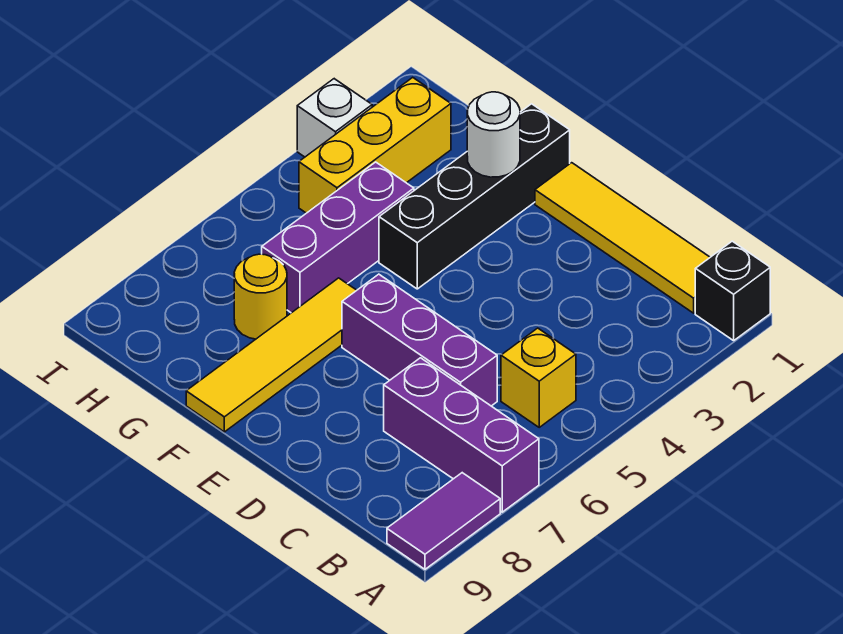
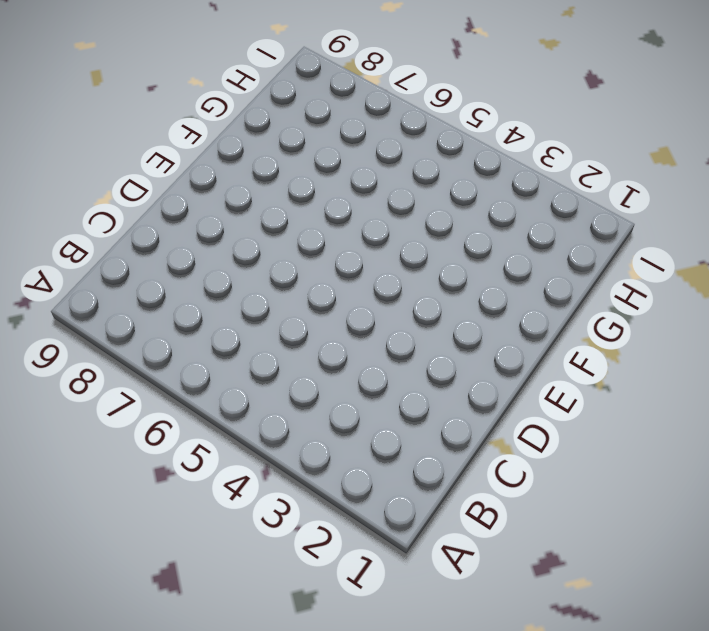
none -> black 1x1 brick [695,241,770,341]
none -> purple 1x3 brick [384,358,539,512]
none -> purple 1x2 tile [387,473,500,569]

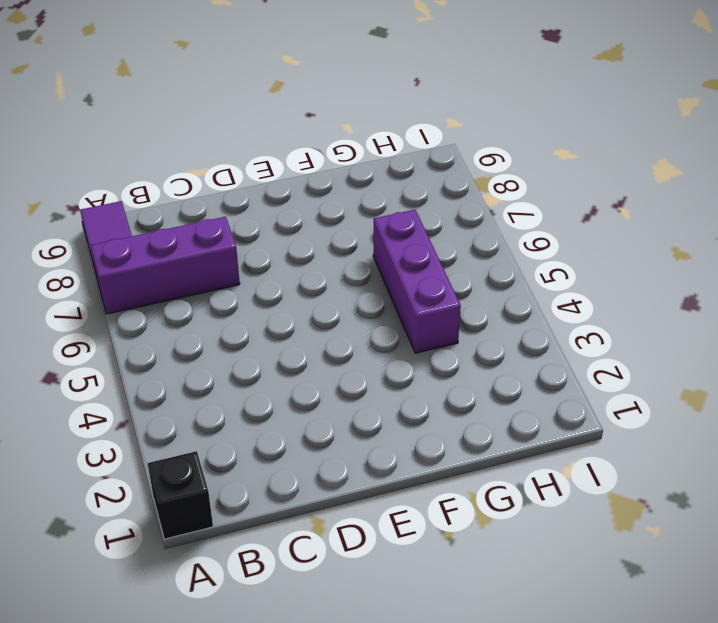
none -> yellow 1x4 tile [535,163,710,313]
none -> yellow 1x1 brick [501,328,576,427]
none -> purple 1x3 brick [342,274,497,406]

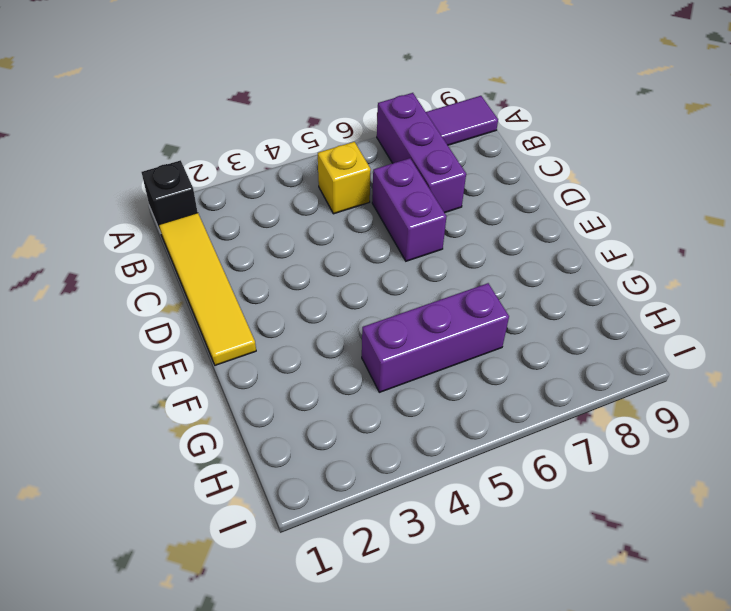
purple 1x2 brick [372,158,447,261] -> purple 1x3 brick [342,274,497,406]
none -> black 1x4 brick [379,104,570,289]
none -> yellow 1x4 tile [186,278,357,432]
none -> yellow 1x1 round brick [234,254,287,339]

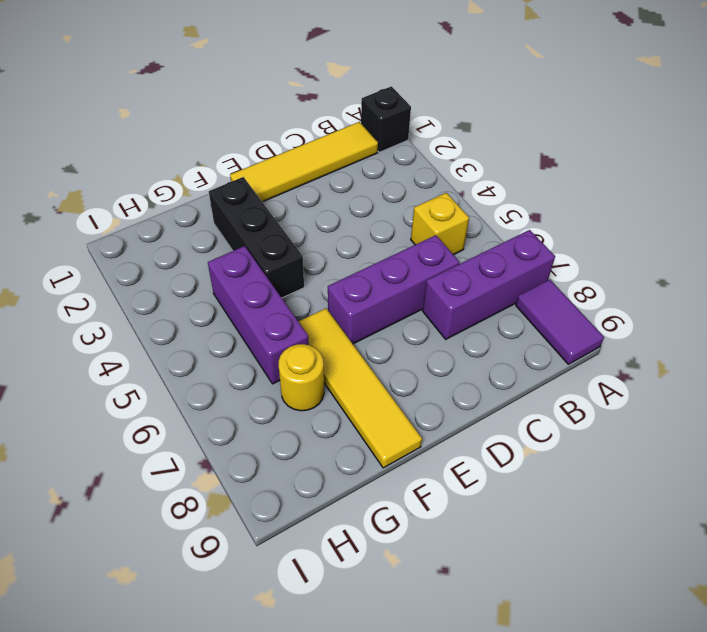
black 1x3 brick [209,177,304,298] -> black 1x4 brick [379,104,570,289]
none -> yellow 1x3 brick [299,77,451,213]
none -> white 1x1 brick [297,79,372,157]
none -> white 1x1 round brick [467,92,520,177]

